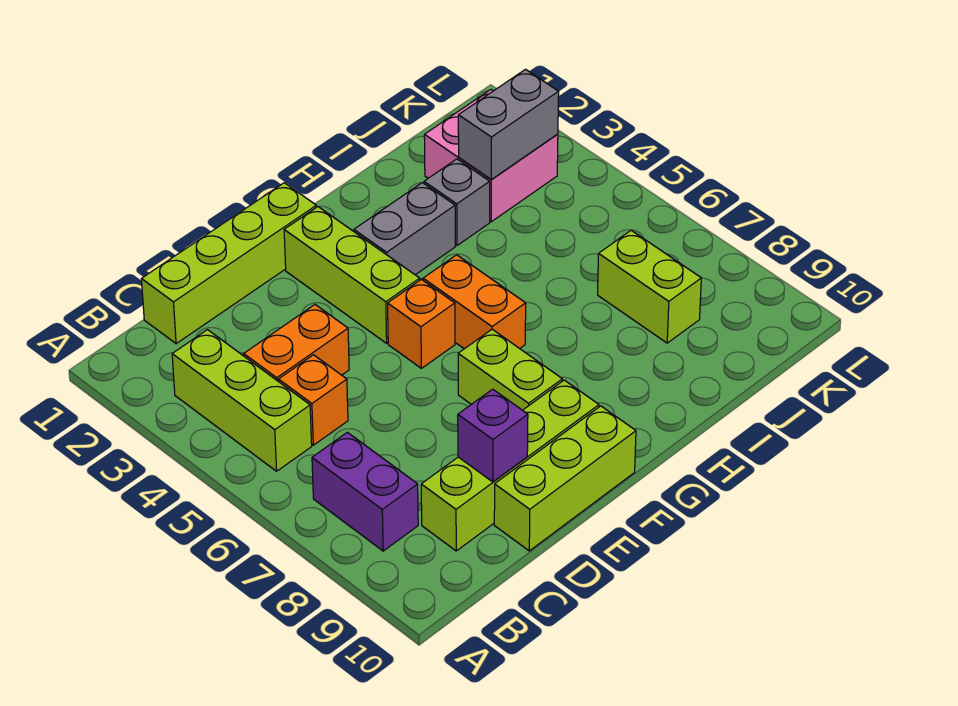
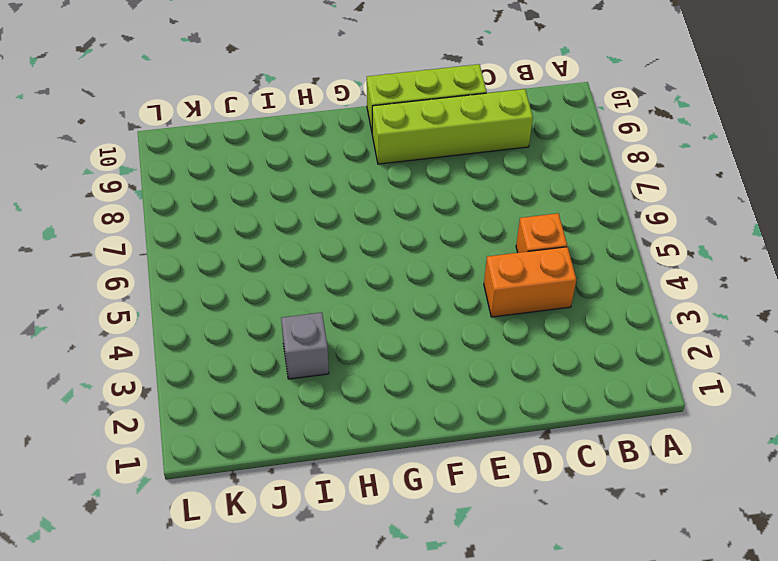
none -> lime 1x3 brick [172,330,312,471]
none -> purple 1x2 brick [312,432,418,551]
none -> lime 1x4 brick [142,183,316,344]

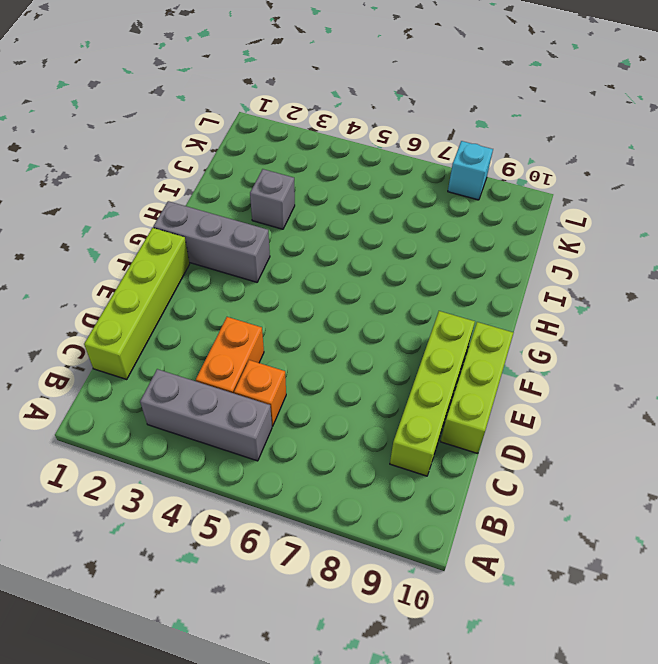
grey 1x3 brick [140,369,272,461] -> lime 1x3 brick [172,330,312,471]
grey 1x3 brick [153,201,270,282] -> grey 1x2 brick [354,183,455,275]
cyan 1x1 brick [448,141,493,200] -> none
none -> purple 1x2 brick [312,432,418,551]
none -> lime 1x3 brick [284,207,420,343]
none -> orange 1x1 brick [388,280,455,368]

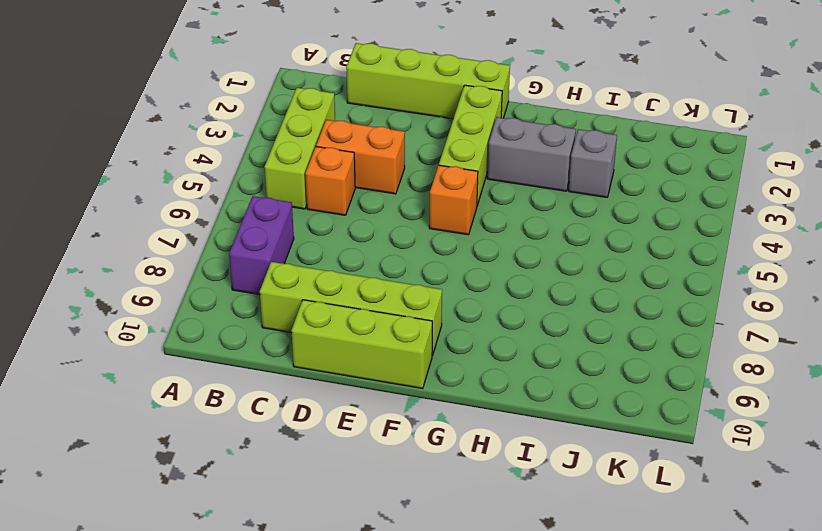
none -> lime 1x2 brick [458,329,562,410]
none -> orange 1x2 brick [423,255,526,349]
none -> pink 2x2 brick [424,90,558,222]

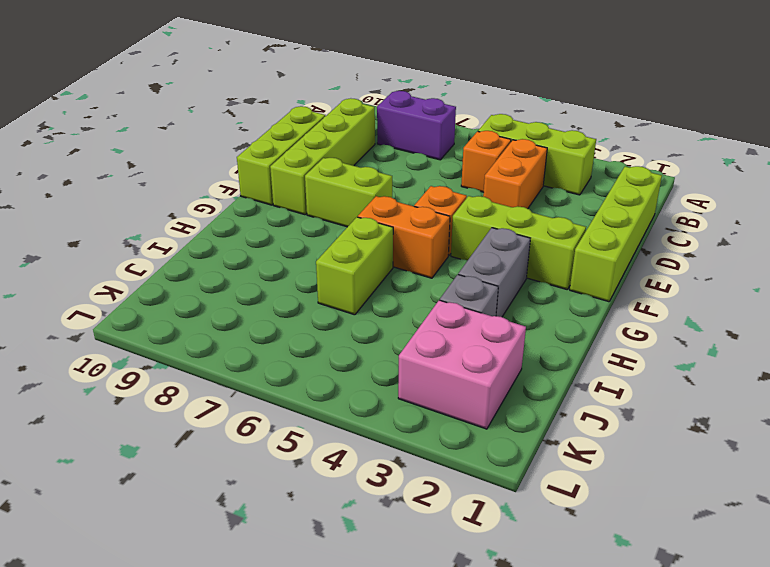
lime 1x2 brick [316,217,393,315] -> lime 1x2 brick turned to [598,230,701,343]
none -> purple 1x1 brick [458,389,528,482]
none -> grey 1x2 brick [458,69,559,180]

